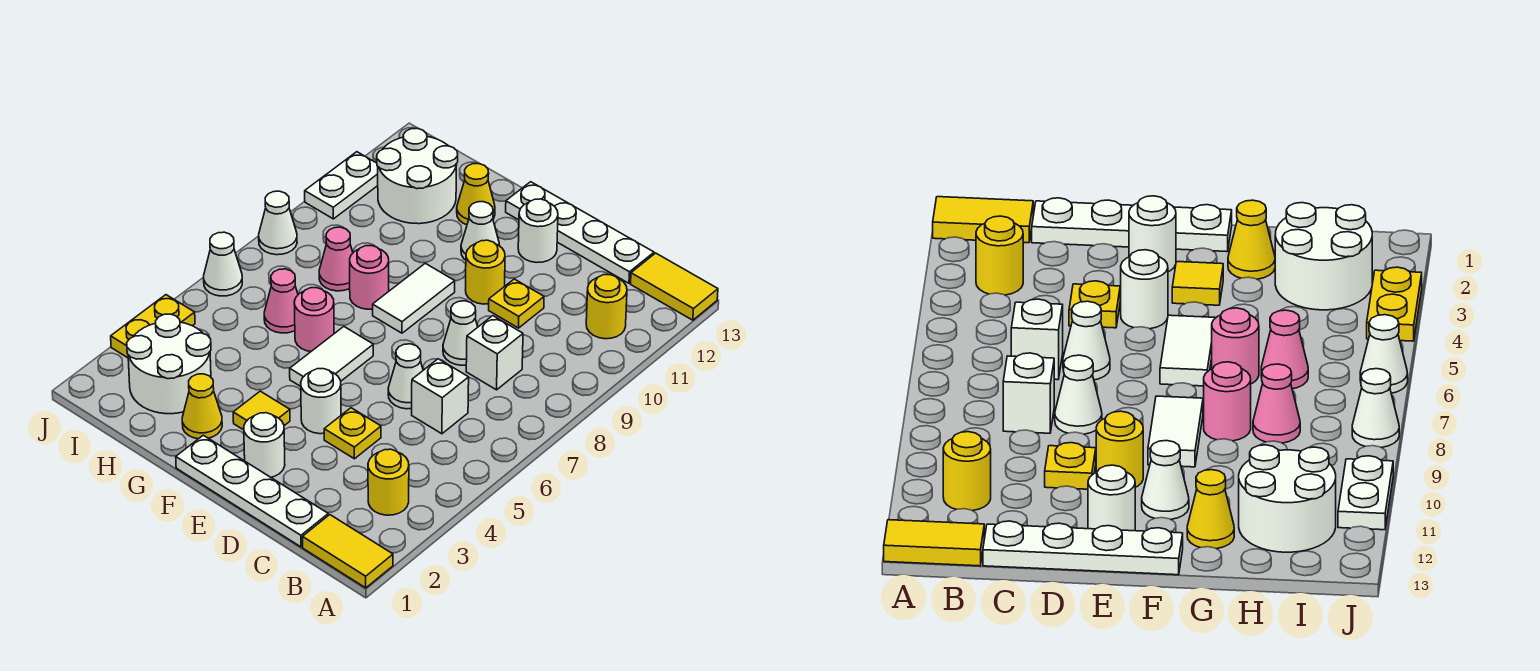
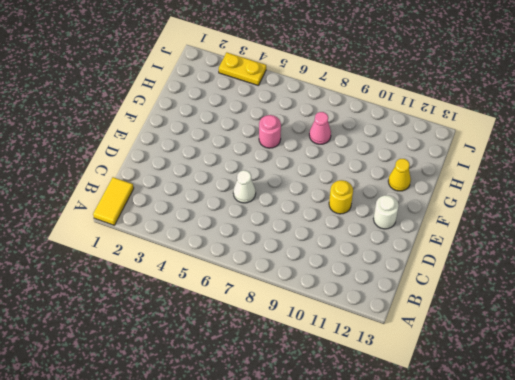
none -> yellow 1x2 tile [631,253,718,320]
none -> yellow 1x1 round brick [368,449,409,515]
none -> yellow 1x1 round brick [586,275,627,339]
none -> white 1x4 plate [176,435,328,547]

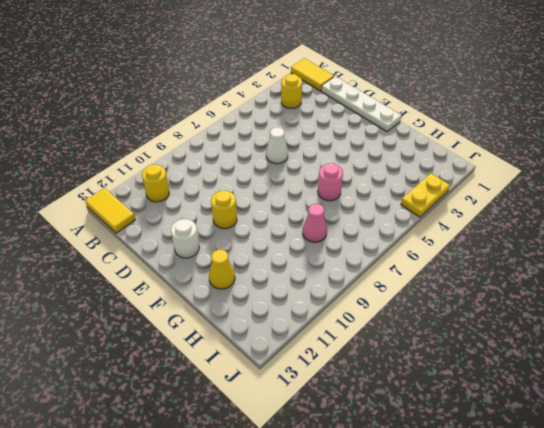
none -> white 1x1 brick [412,359,469,434]
none -> white 1x1 brick [466,316,523,390]
none -> white 1x4 plate [506,182,654,283]
none -> yellow 1x1 plate [324,408,381,459]

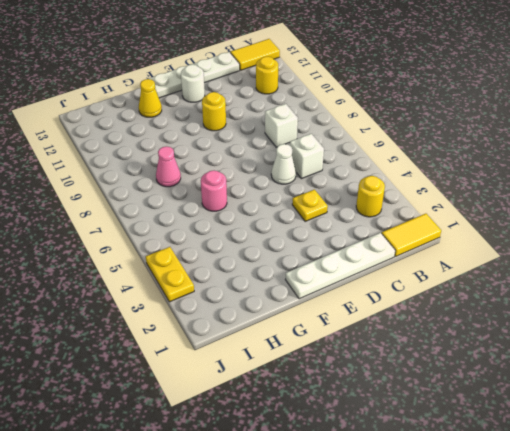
none -> white 1x1 cone [443,301,478,365]
none -> yellow 1x1 plate [489,279,544,328]
none -> white 1x1 round brick [244,413,285,477]
none -> white 1x1 round brick [301,369,341,434]

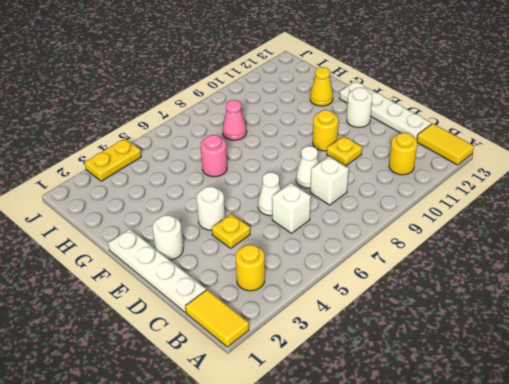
none -> yellow 1x1 tile [233,391,290,430]
none -> white 1x2 tile [290,327,373,387]
none -> white 1x2 tile [373,263,455,333]
none -> white 1x1 cone [461,202,500,260]

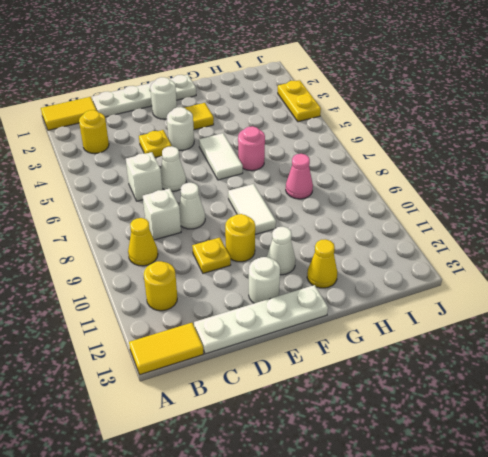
yellow 1x1 cone [128,218,158,266] -> yellow 1x1 cone moved to [182,374,222,439]
none -> pink 1x1 round brick [350,246,389,309]
none -> white 2x2 round brick [127,314,211,414]
none -> pink 1x1 cone [264,269,298,333]
none -> white 2x2 round brick [377,128,458,224]

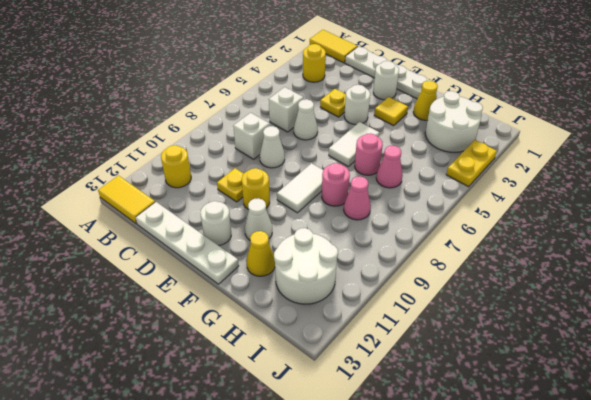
none -> white 1x1 cone [204,232,242,296]
none -> white 1x1 cone [259,191,297,255]
none -> white 1x2 plate [305,152,378,219]

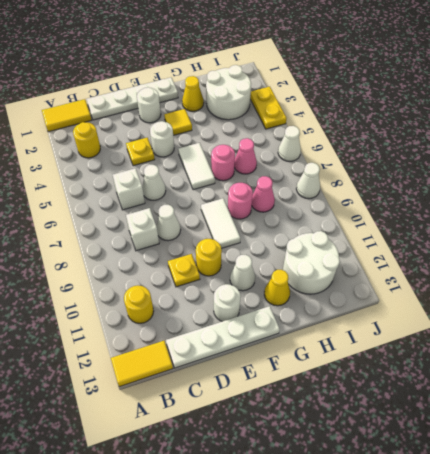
none -> white 1x2 plate [305,152,378,219]

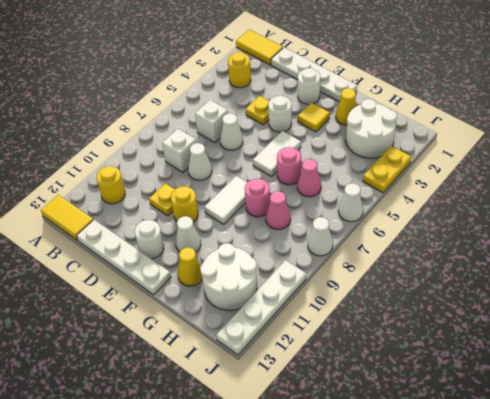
white 1x4 plate [216,260,306,355] -> white 1x2 plate [305,152,378,219]

